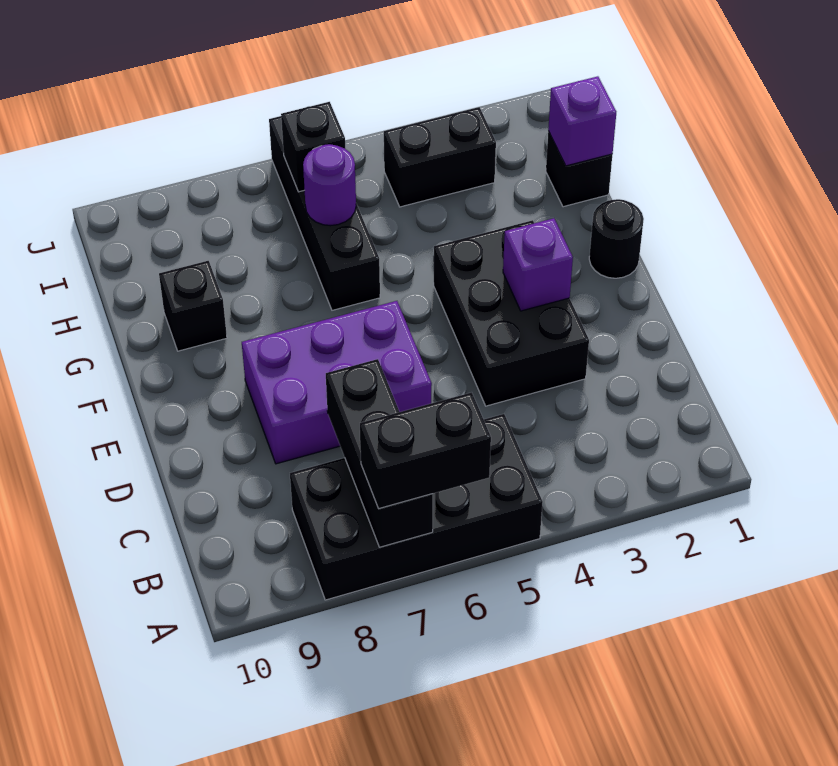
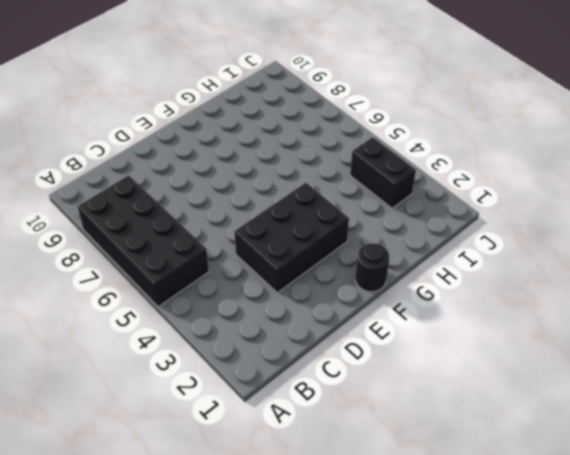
none -> purple 2x3 brick [242,301,432,464]
none -> black 1x4 brick [269,116,380,310]
none -> black 1x1 brick [159,261,227,351]

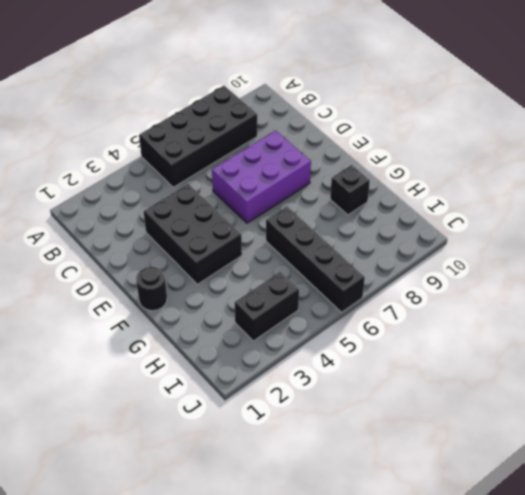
none -> black 1x1 brick [546,131,612,207]
none -> black 1x3 brick [326,359,433,547]
none -> purple 1x1 brick [503,218,573,311]

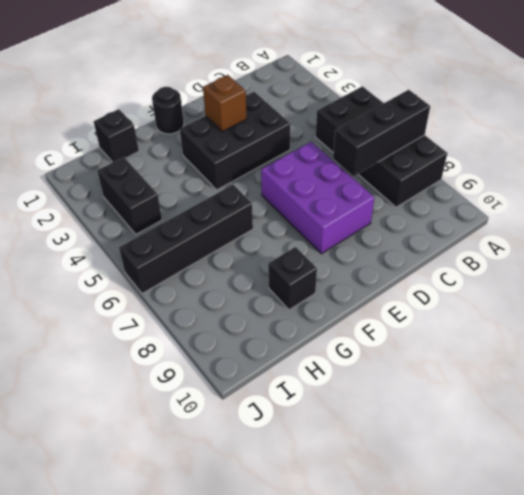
brown 1x1 brick [203,75,247,132] -> purple 1x1 brick [503,218,573,311]
none -> purple 1x1 brick [548,76,616,166]
none -> purple 1x1 round brick [303,144,356,226]
none -> black 1x1 brick [281,102,345,192]

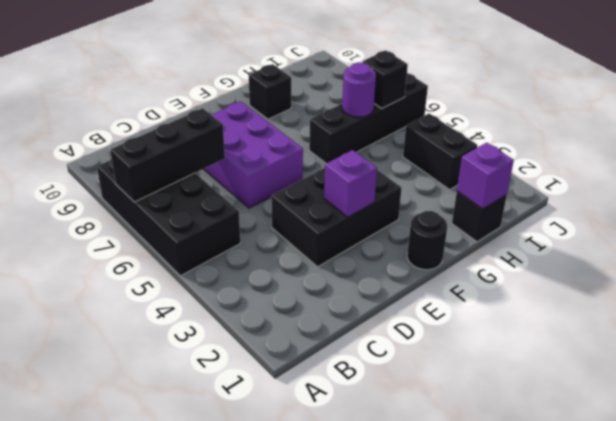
none -> black 1x2 brick [360,392,491,509]

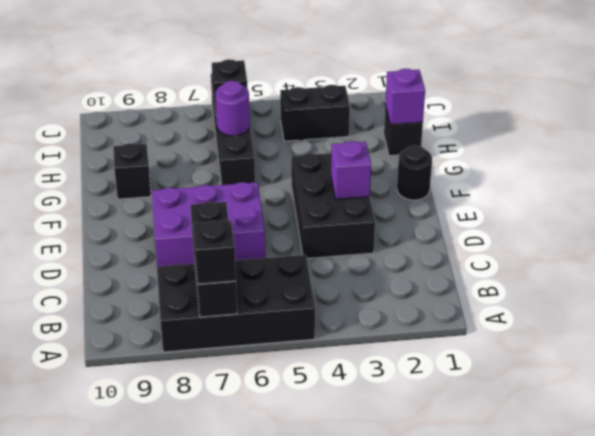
black 1x1 brick [193,221,236,284] -> black 1x2 brick [360,392,491,509]

